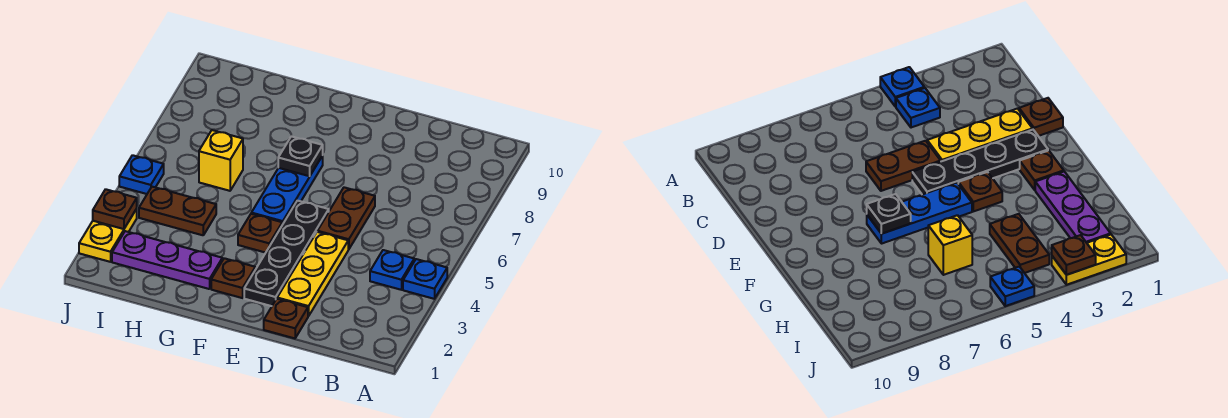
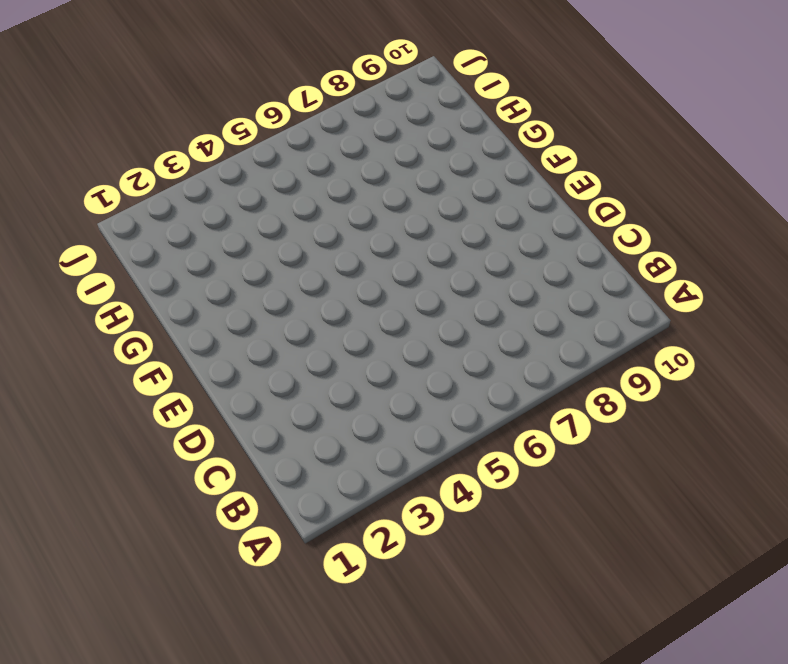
none -> blue 1x1 plate [403,259,447,299]
none -> blue 1x1 plate [370,250,414,290]
none -> brown 1x1 plate [264,299,308,338]

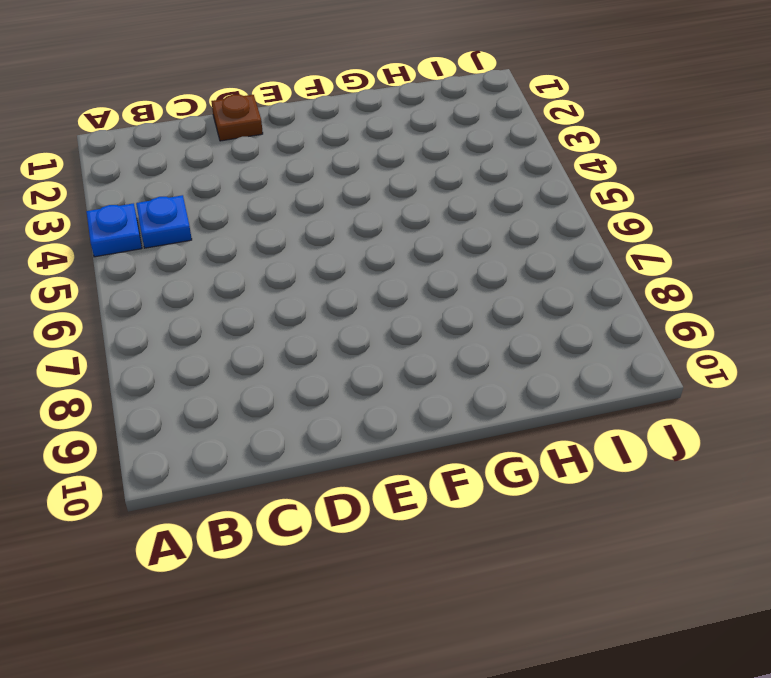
none -> yellow 1x3 plate [277,232,348,316]
none -> brown 1x2 plate [317,187,375,249]
none -> black 1x4 plate [244,201,329,306]

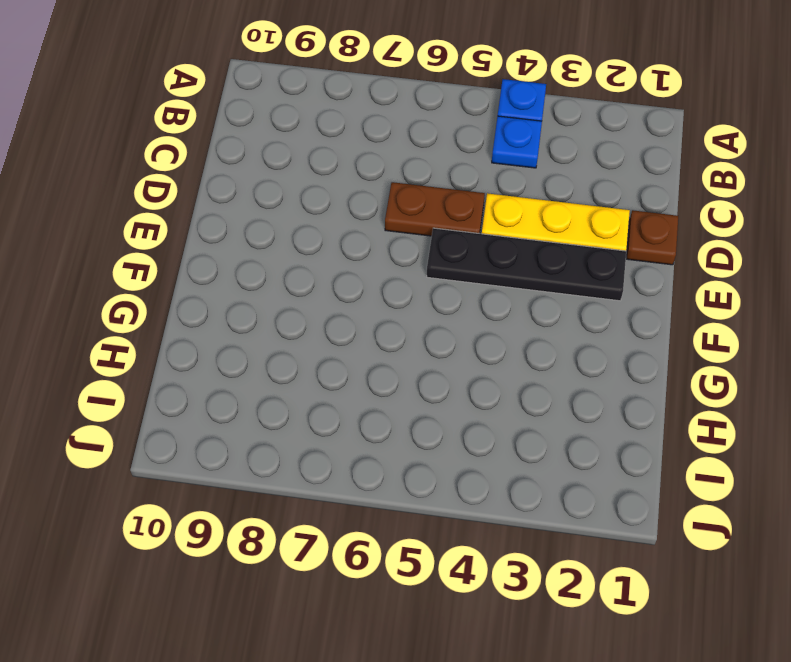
none -> brown 1x1 plate [211,258,255,298]
none -> brown 1x1 plate [238,214,282,253]
none -> blue 1x3 plate [251,156,323,225]

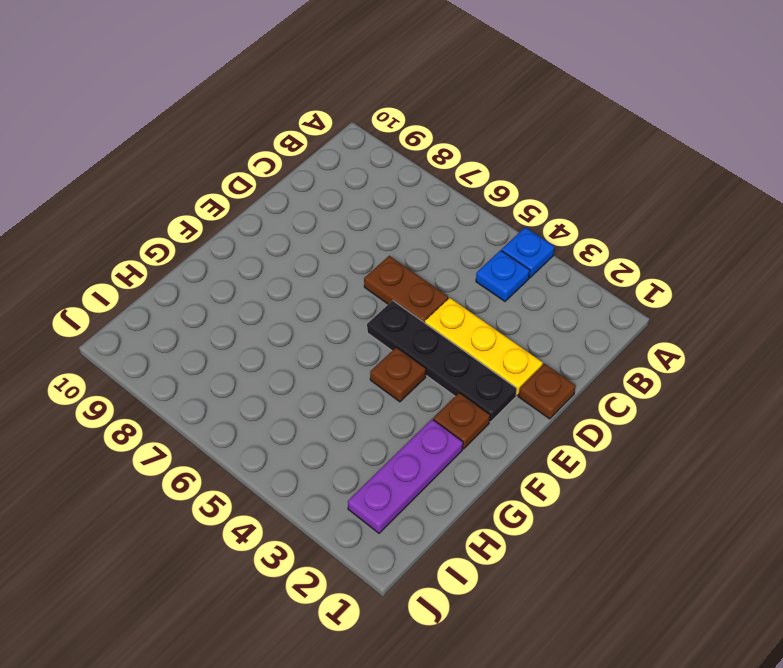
none -> blue 1x3 plate [251,156,323,225]
none -> brown 1x2 plate [139,187,216,235]
none -> yellow 1x1 brick [199,130,243,191]

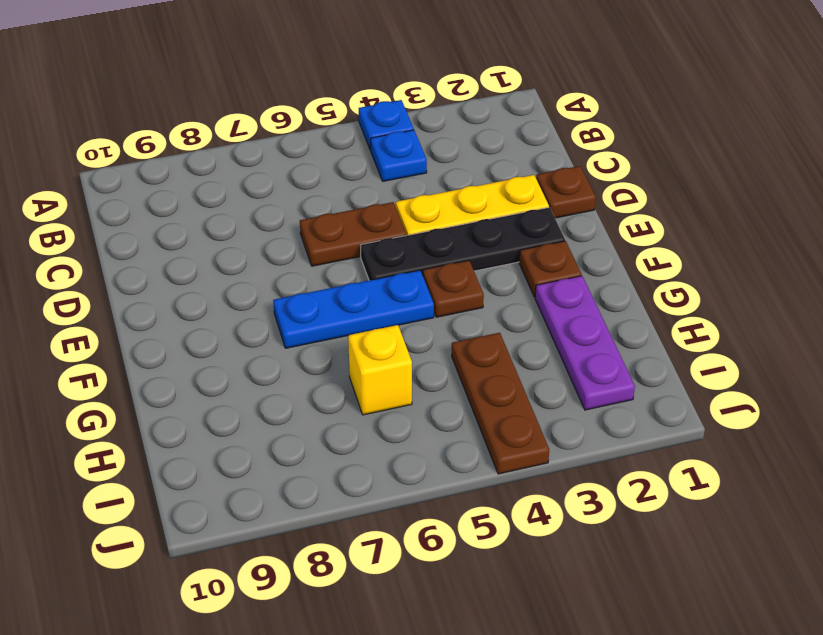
brown 1x3 plate [452,333,549,474] -> brown 1x2 plate [139,187,216,235]
none -> yellow 1x2 plate [79,209,137,262]
none -> blue 1x1 plate [119,155,164,194]
none -> black 1x1 plate [278,136,323,176]

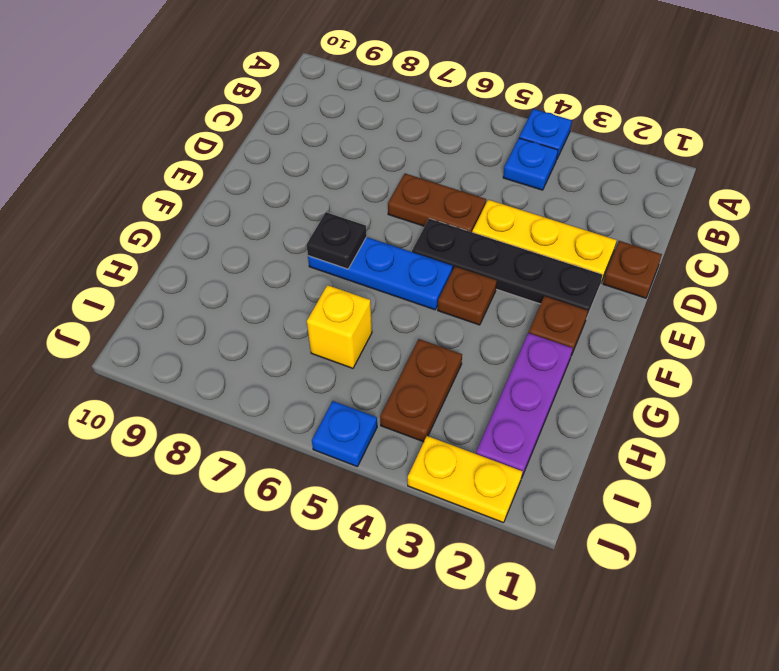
none -> brown 1x1 plate [93,189,137,229]

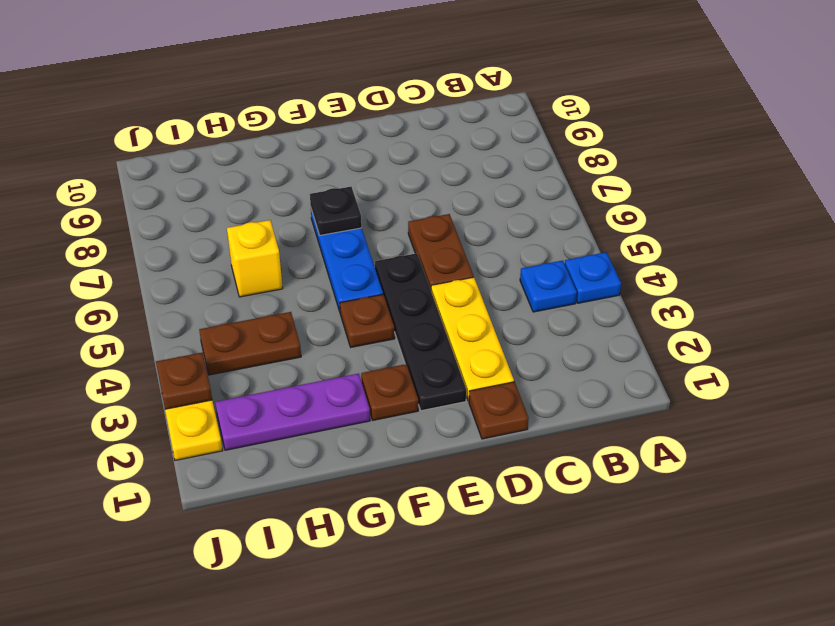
none -> blue 1x1 plate [119,155,164,194]

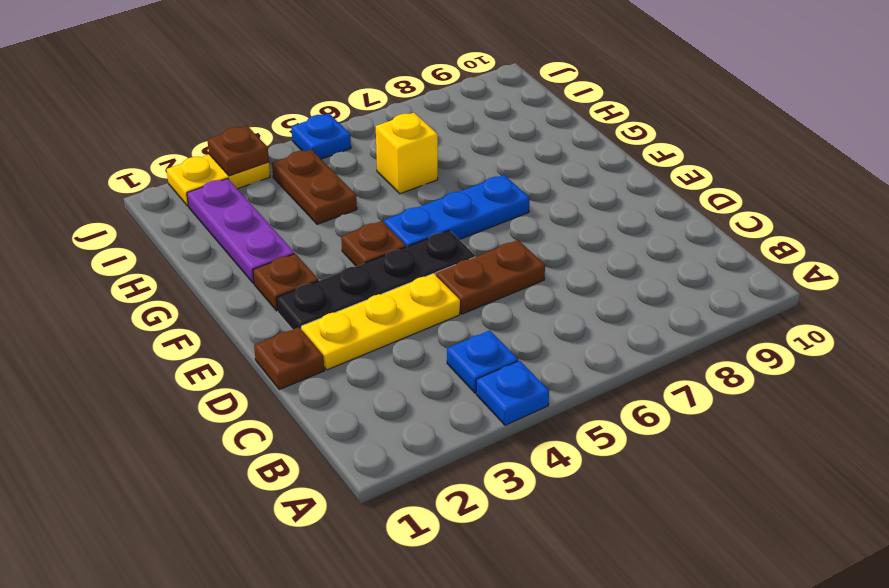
none -> black 1x1 plate [278,136,323,176]

